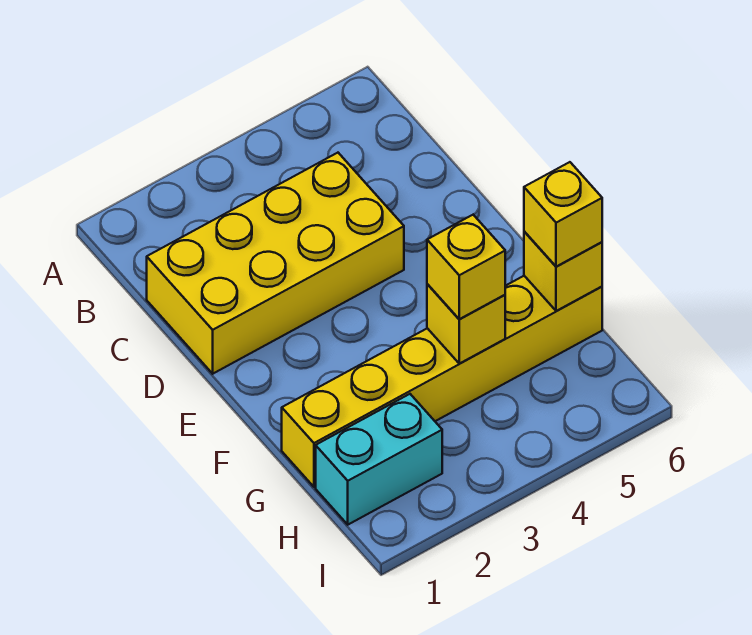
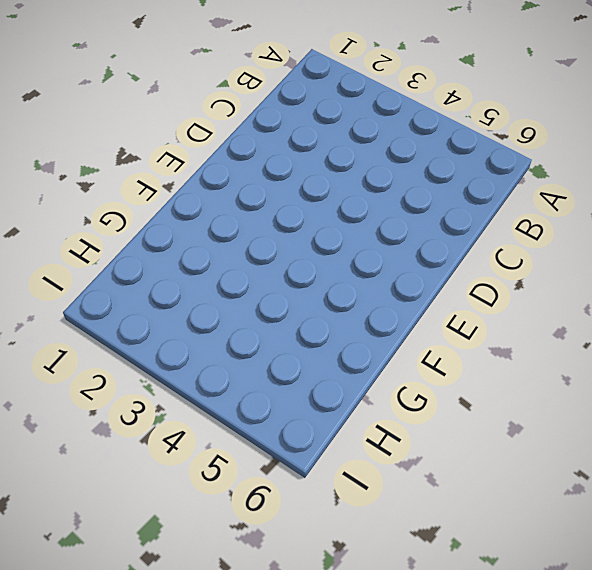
none -> yellow 2x4 brick [147,153,404,374]
none -> yellow 1x6 brick [282,276,602,487]

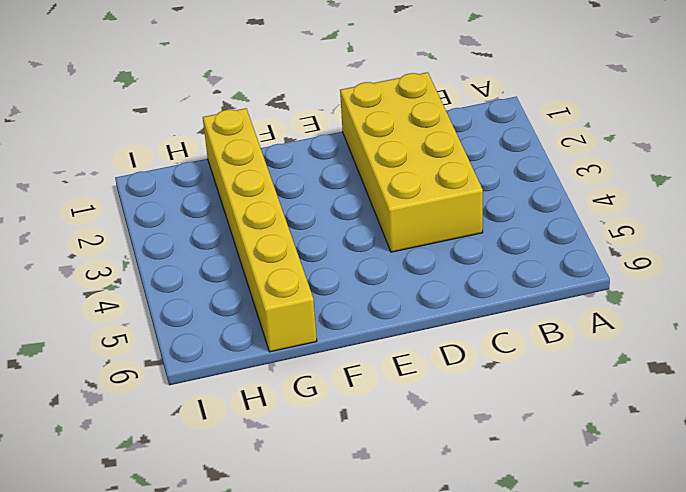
none -> cyan 1x2 brick [316,394,442,525]
none -> yellow 1x1 brick [427,284,505,364]

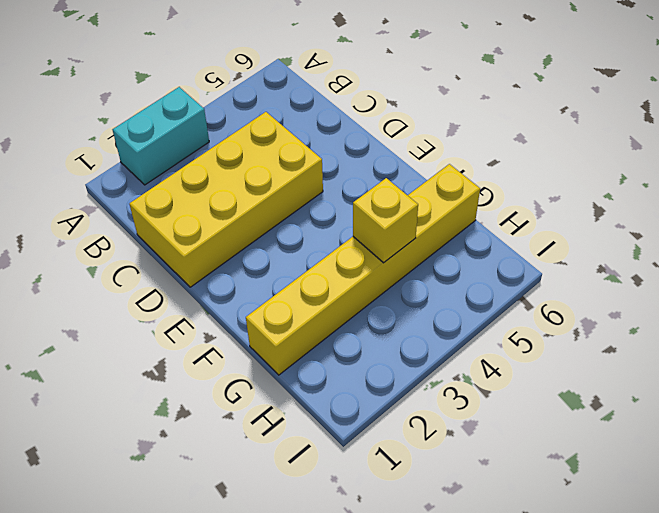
cyan 1x2 brick [112,87,209,185] -> cyan 1x2 brick moved to [316,394,442,525]
none -> yellow 1x1 brick [524,231,602,311]
none -> yellow 1x1 brick [427,215,505,319]

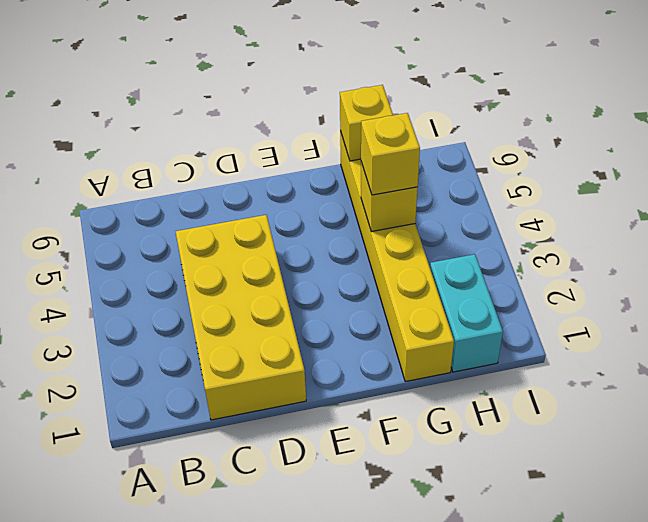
none -> yellow 1x1 brick [524,162,602,267]

